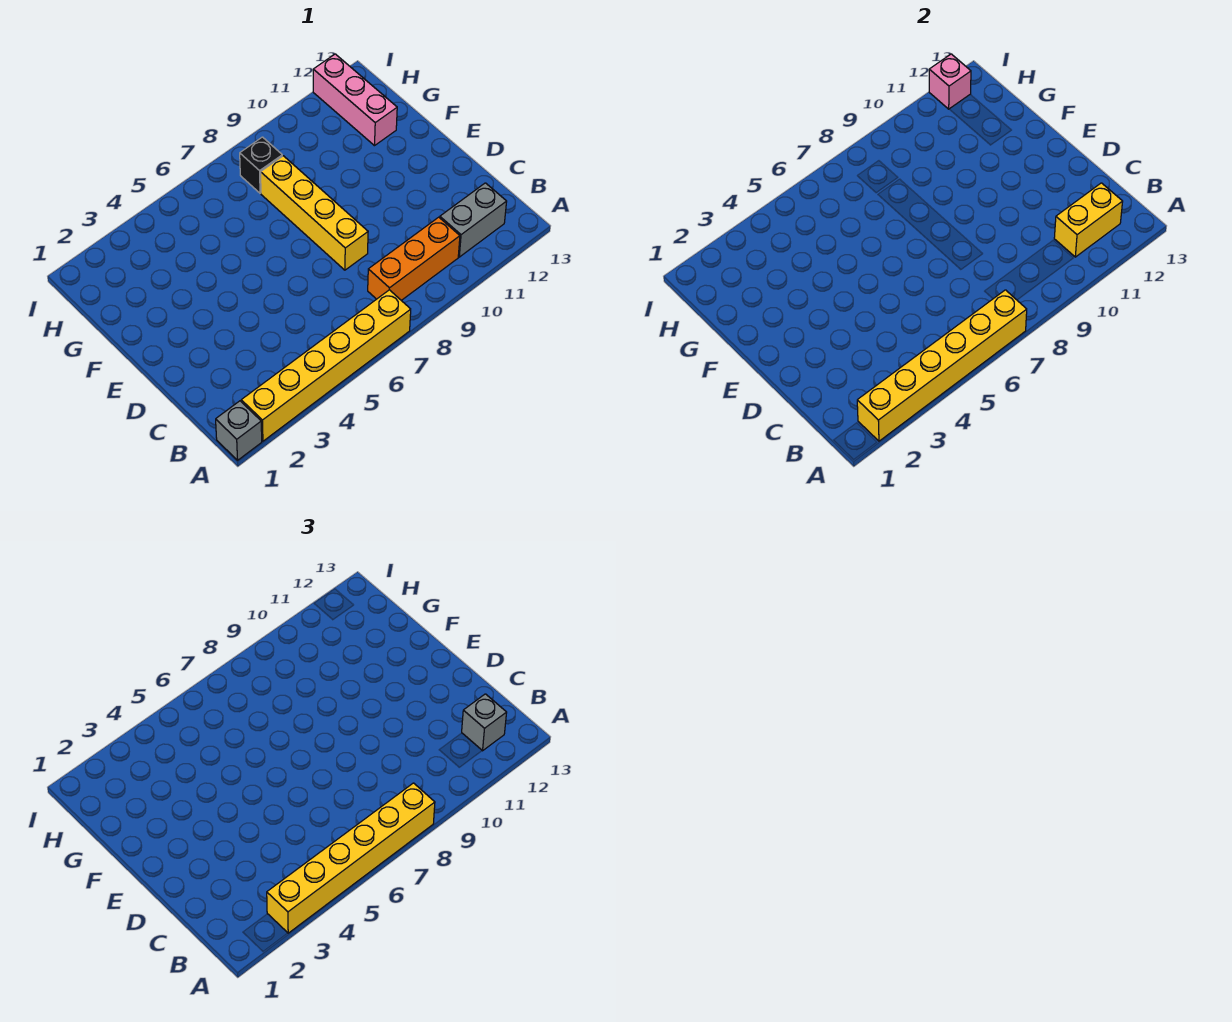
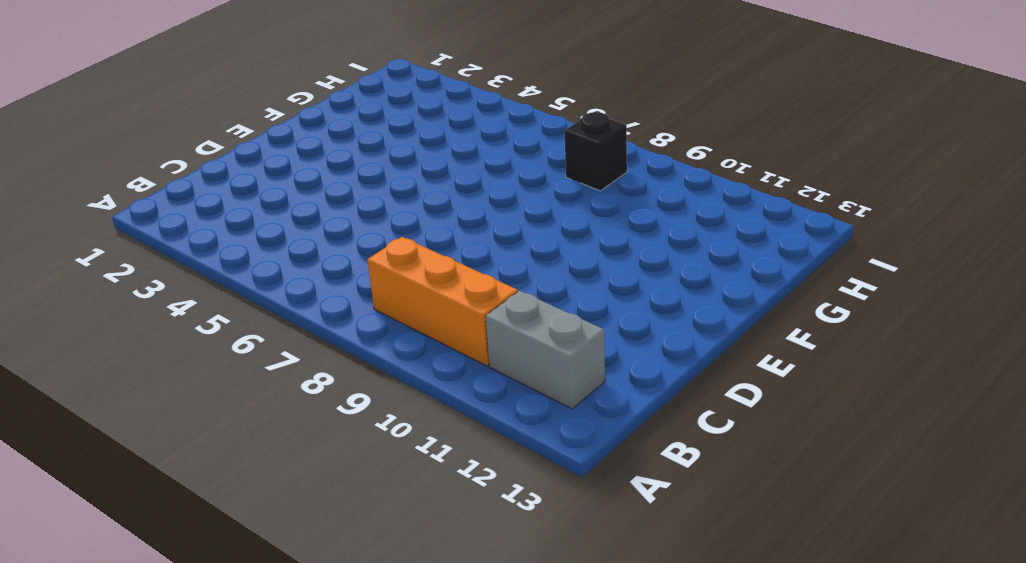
none -> grey 1x1 brick [216,401,262,460]
none -> yellow 1x6 brick [241,290,411,441]
none -> yellow 1x4 brick [261,156,368,270]

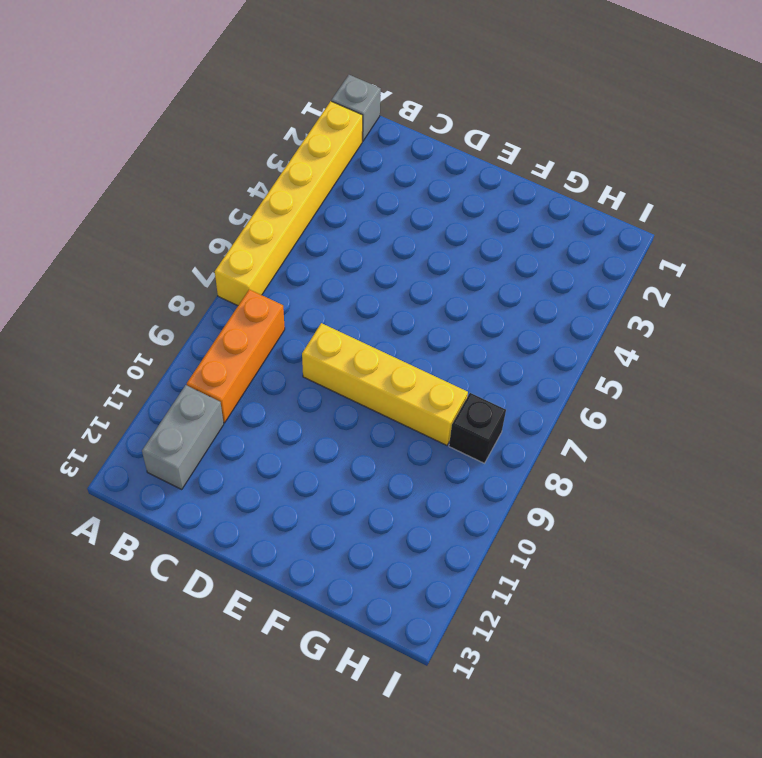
none -> pink 1x3 brick [313,54,397,146]
none -> yellow 1x6 brick [857,290,1027,441]
none -> yellow 1x2 brick [1054,183,1123,257]

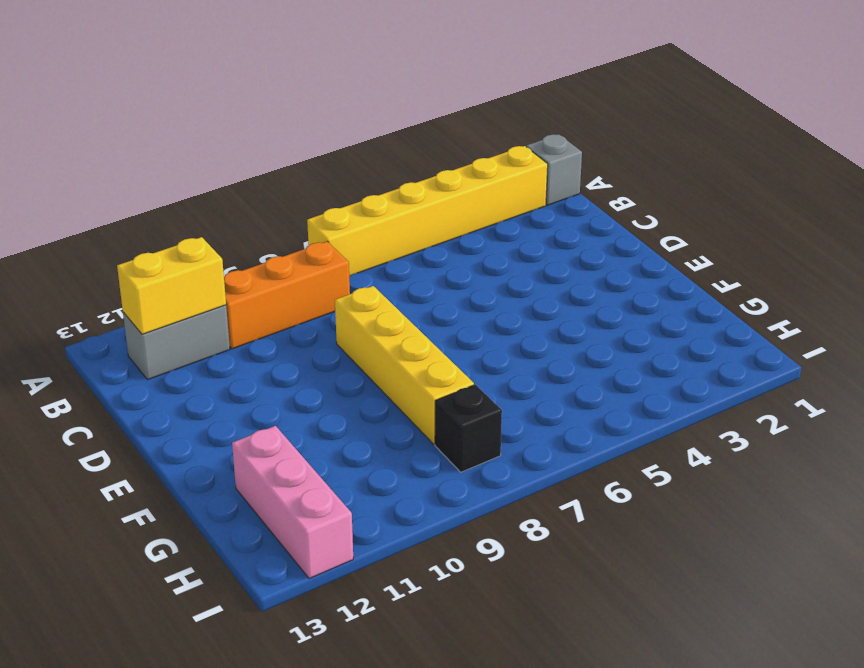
none -> yellow 1x6 brick [857,290,1027,441]
none -> pink 1x1 brick [929,54,971,109]
none -> yellow 1x6 brick [267,783,435,933]

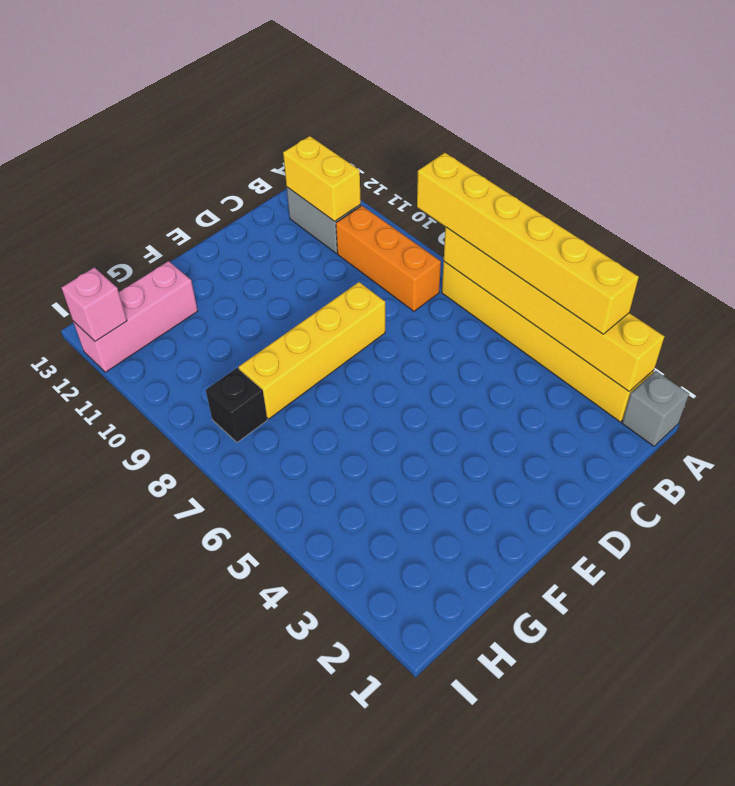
none -> grey 1x1 brick [462,694,507,751]

